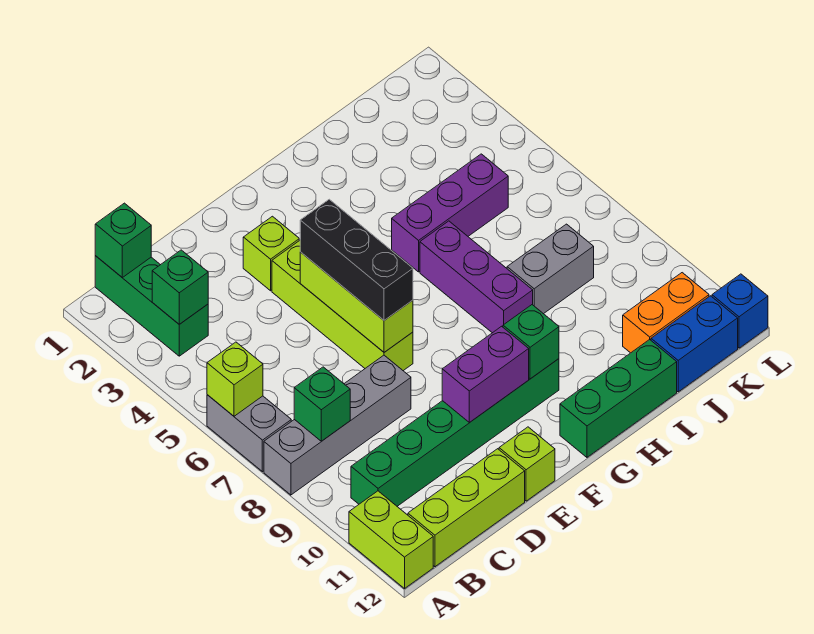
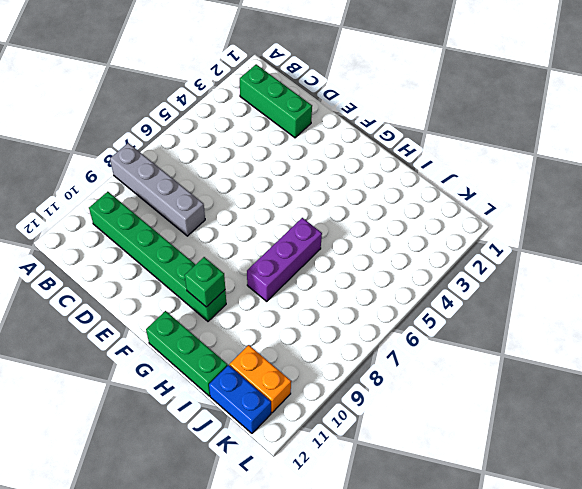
green 1x3 brick [240,64,312,138] -> green 1x3 brick turned to [95,256,208,356]
none -> grey 1x2 brick [207,395,291,472]
none -> lime 1x2 brick [349,491,433,589]
none -> lime 1x3 brick [408,449,525,567]

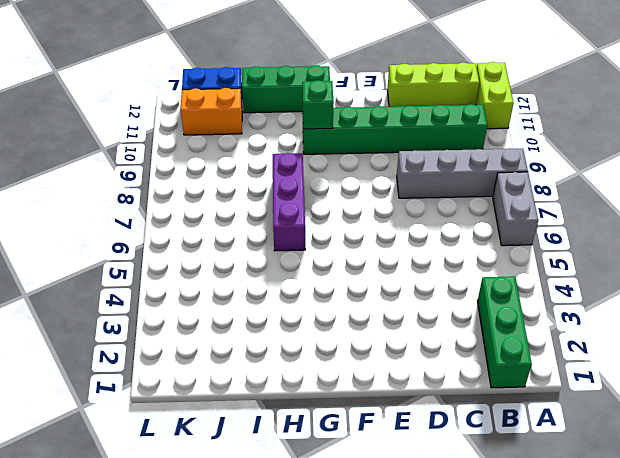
none -> lime 1x1 brick [243,216,299,291]
none -> lime 1x4 brick [272,241,413,371]
none -> lime 1x1 brick [499,427,555,501]

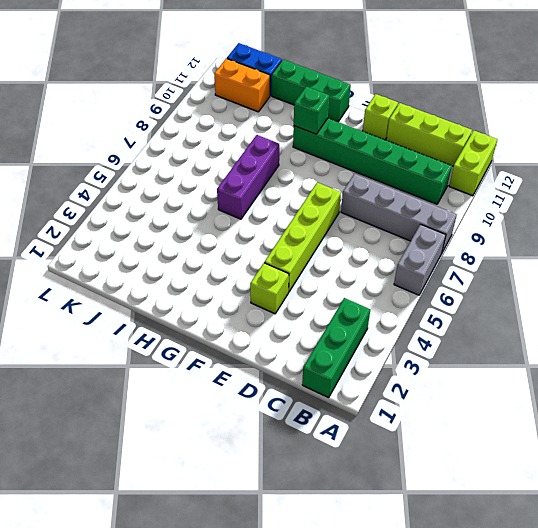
none -> purple 1x3 brick [392,154,508,272]
none -> grey 1x2 brick [507,224,594,314]
none -> blue 1x1 brick [712,274,768,348]

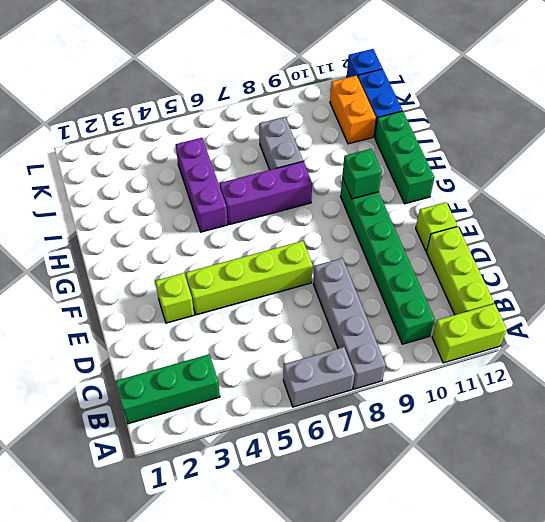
none -> lime 1x1 brick [207,342,263,416]
none -> green 1x1 brick [95,203,151,278]
none -> green 1x1 brick [152,250,208,324]

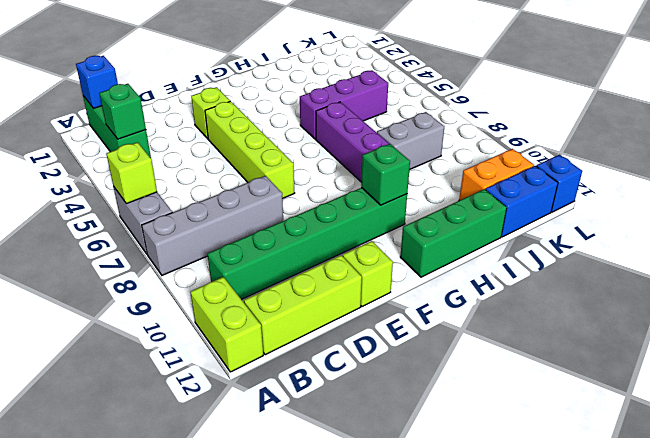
blue 1x1 brick [76,56,118,108] -> green 1x1 brick [95,203,151,278]
none -> green 1x1 brick [294,367,350,441]
none -> lime 1x3 brick [300,252,413,352]
none -> purple 1x2 brick [442,326,529,423]

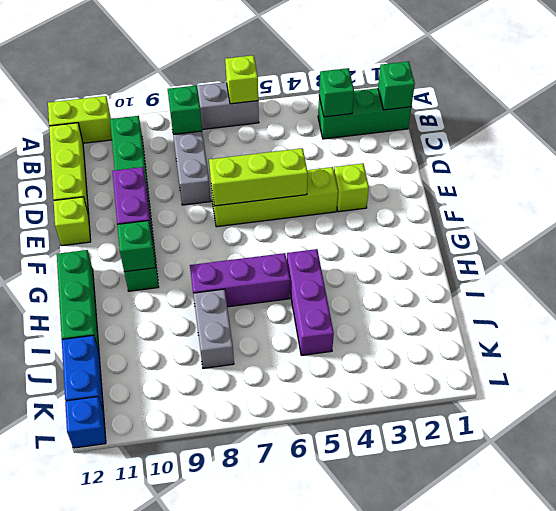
none -> orange 1x2 brick [623,273,709,353]
none -> black 1x3 brick [300,199,413,320]

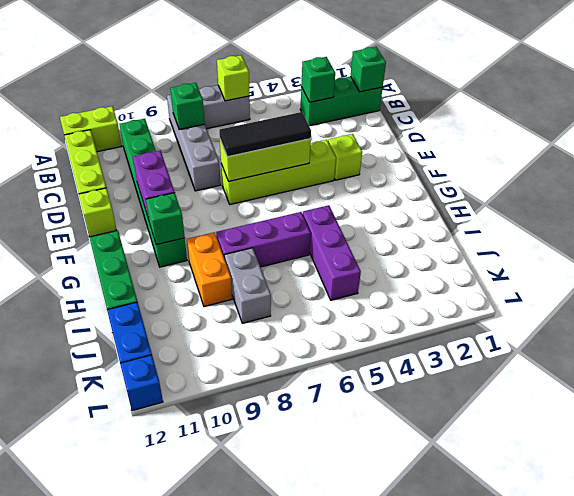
black 1x3 tile [219,112,311,157] -> black 1x3 brick [300,199,413,320]
orange 1x2 brick [187,232,232,307] -> orange 1x2 brick moved to [623,273,709,353]

